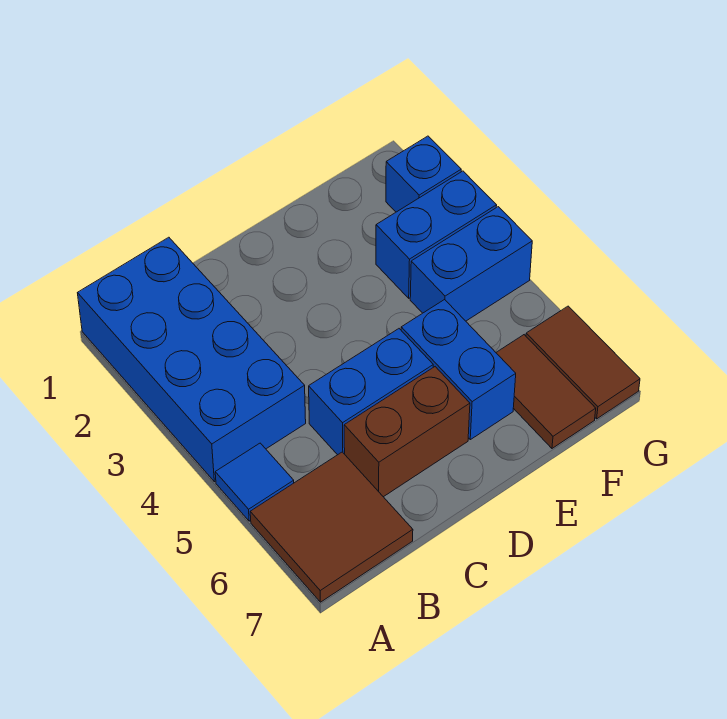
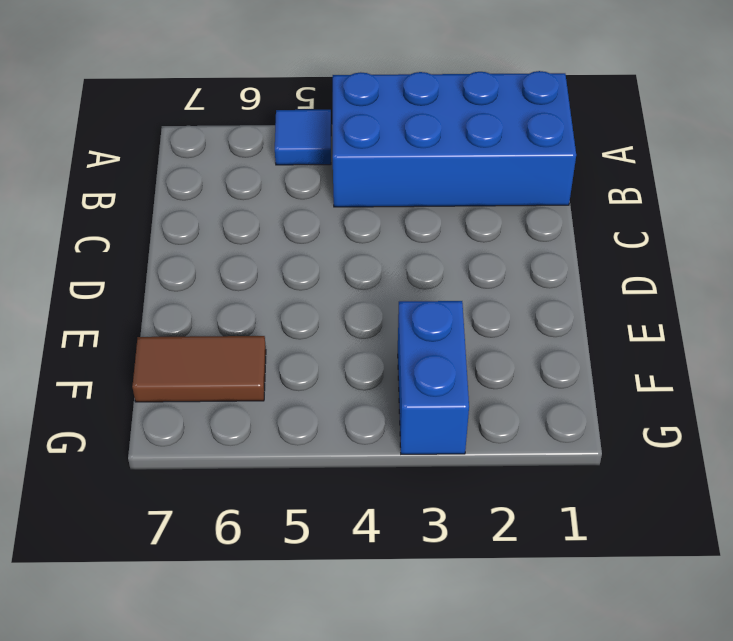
none -> brown 2x2 tile [250,452,413,602]
none -> blue 1x2 brick [309,329,433,455]

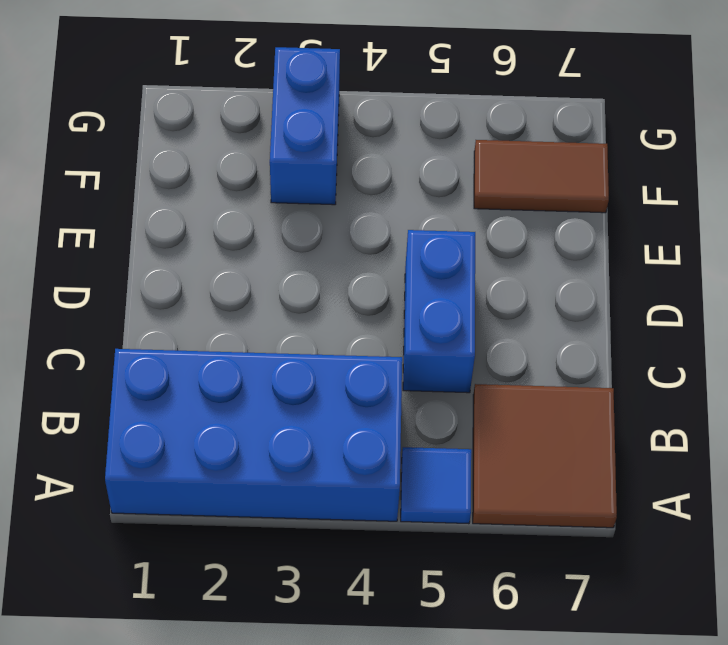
none -> brown 1x2 brick [344,367,470,497]
none -> blue 1x2 brick [401,300,516,440]

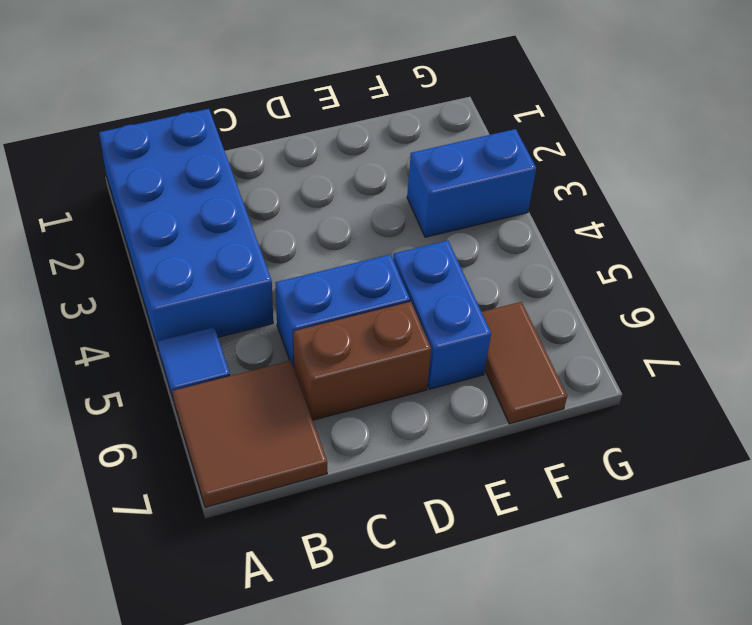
none -> blue 1x2 brick [410,207,532,321]
none -> blue 1x1 brick [386,136,461,212]

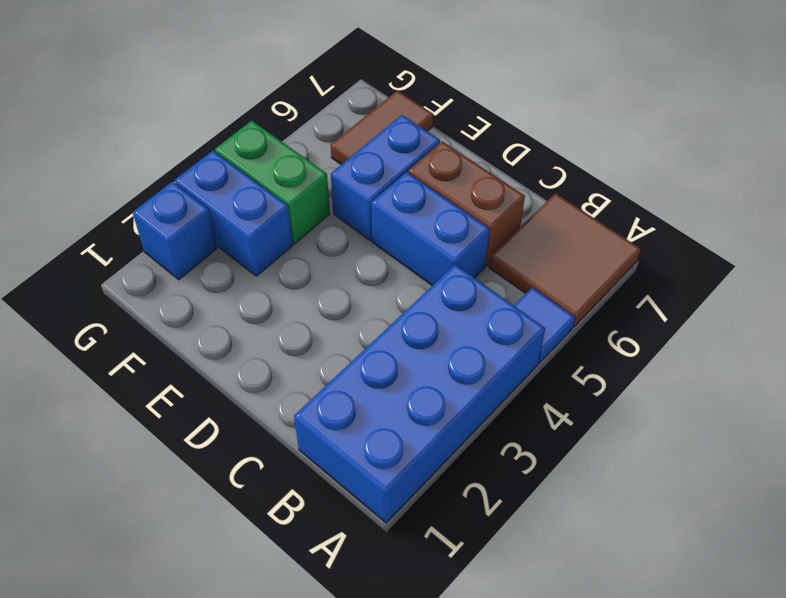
green 1x2 brick [215,121,330,244] -> blue 1x2 brick [410,207,532,321]
none -> brown 1x2 tile [526,306,640,419]

